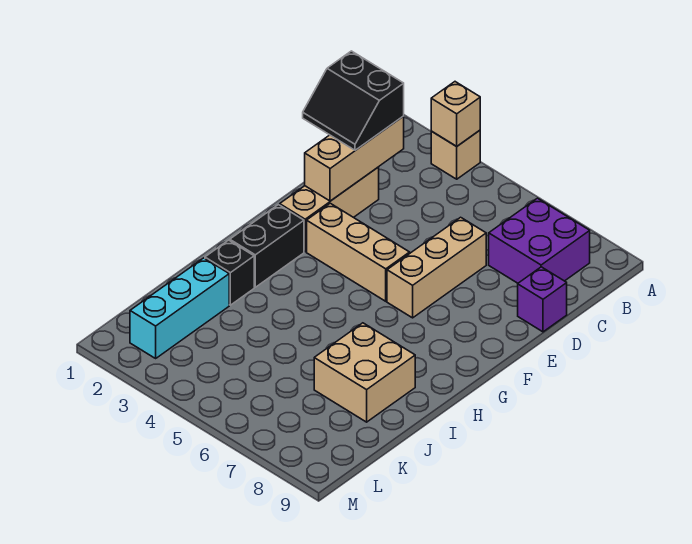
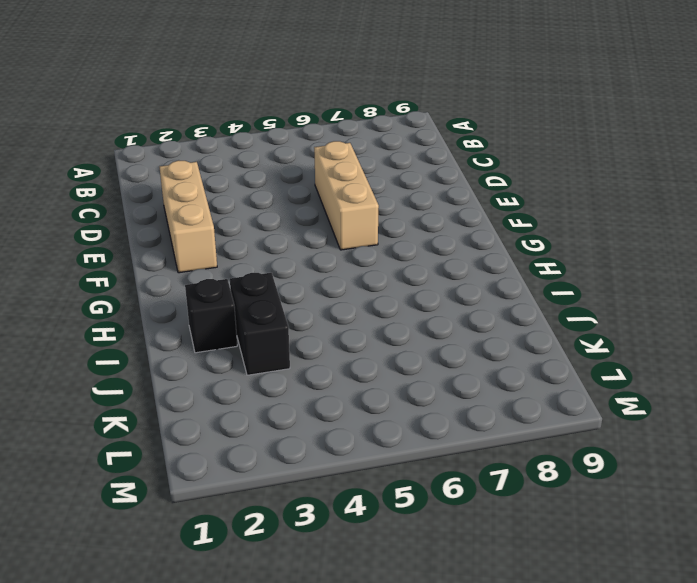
black 1x2 brick [230,273,290,375] -> black 1x2 brick moved to [230,205,304,287]
none -> tan 1x1 brick [431,130,480,179]
none -> purple 2x2 brick [489,198,590,283]
none -> purple 1x1 brick [518,267,567,332]

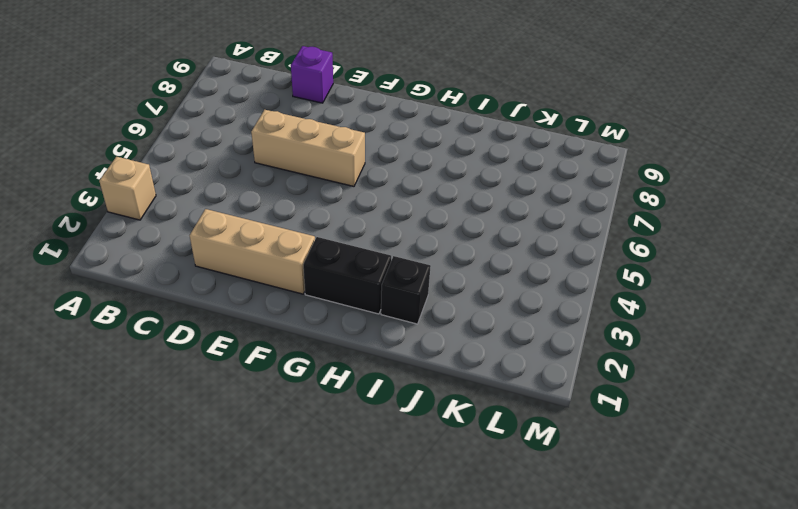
none -> purple 2x2 brick [489,198,590,283]
none -> tan 1x3 brick [307,203,410,301]
none -> tan 2x2 brick [314,323,415,422]

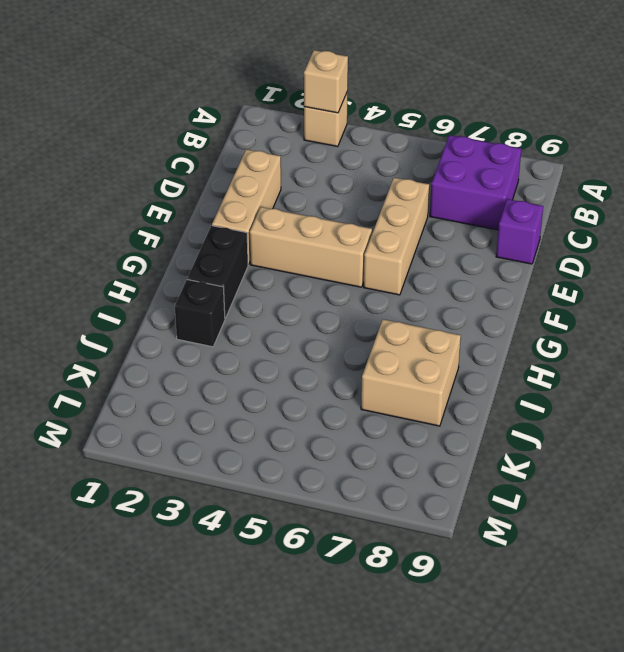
none -> cyan 1x3 brick [130,258,229,358]
none -> tan 1x3 brick [305,116,404,201]
none -> black 2x2 slope [303,51,404,150]

